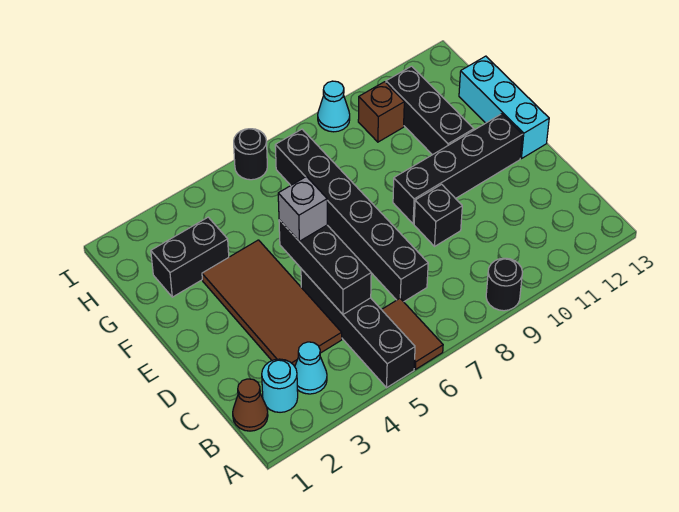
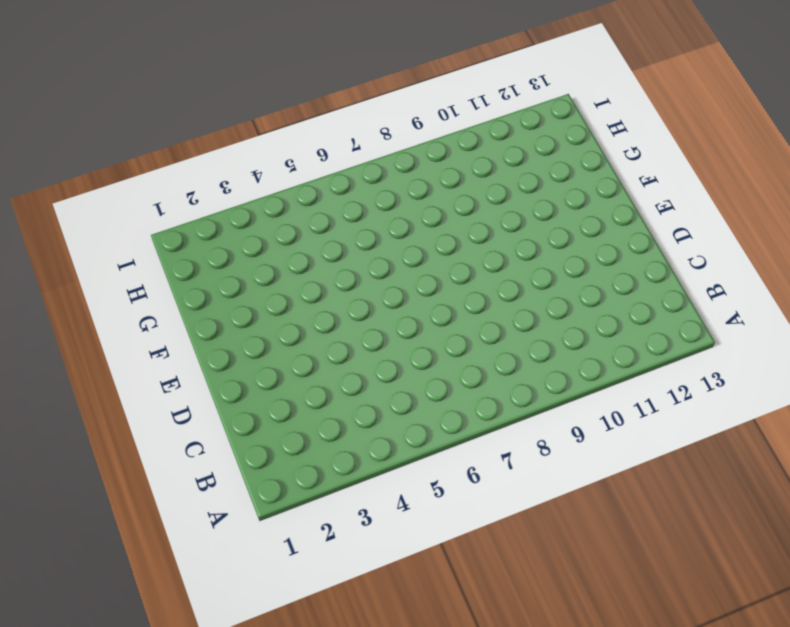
none -> black 1x4 brick [301,269,415,388]
none -> brown 1x2 tile [382,298,443,369]
none -> black 1x1 round brick [486,258,522,311]

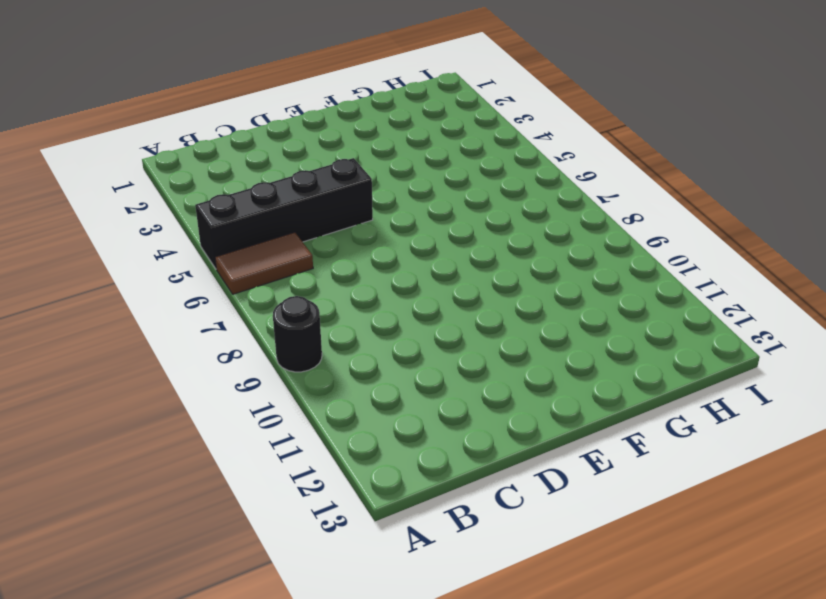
none -> brown 1x1 cone [233,379,268,431]
none -> cyan 1x1 round brick [262,359,298,412]
none -> cyan 1x1 cone [295,342,327,394]

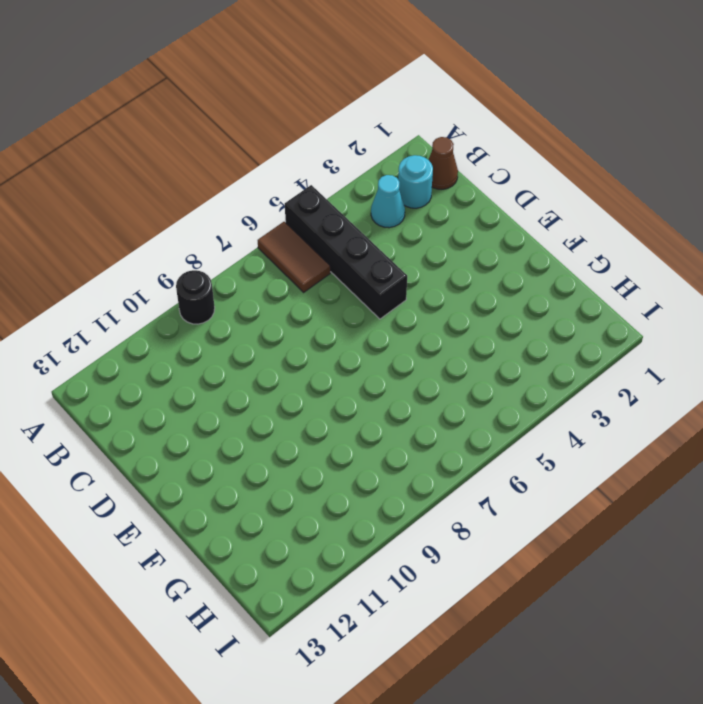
none -> brown 2x4 tile [202,240,342,366]
none -> black 1x6 brick [275,129,428,302]
none -> black 1x1 brick [414,184,462,246]

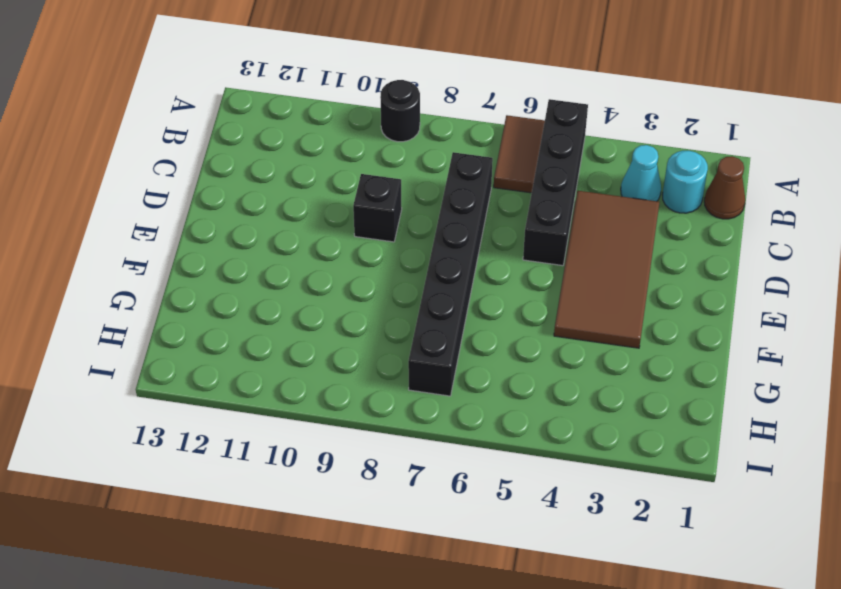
none -> black 1x4 brick [393,114,522,224]
none -> cyan 1x3 brick [459,56,549,159]
none -> black 1x3 brick [386,66,474,155]

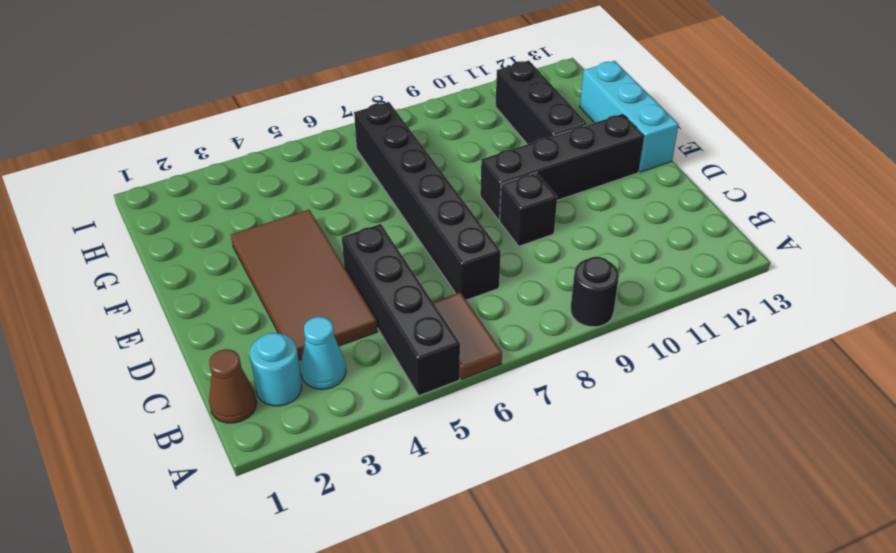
none -> black 1x2 brick [151,217,229,297]
none -> brown 1x1 brick [358,82,404,142]
none -> black 1x1 round brick [234,129,267,180]

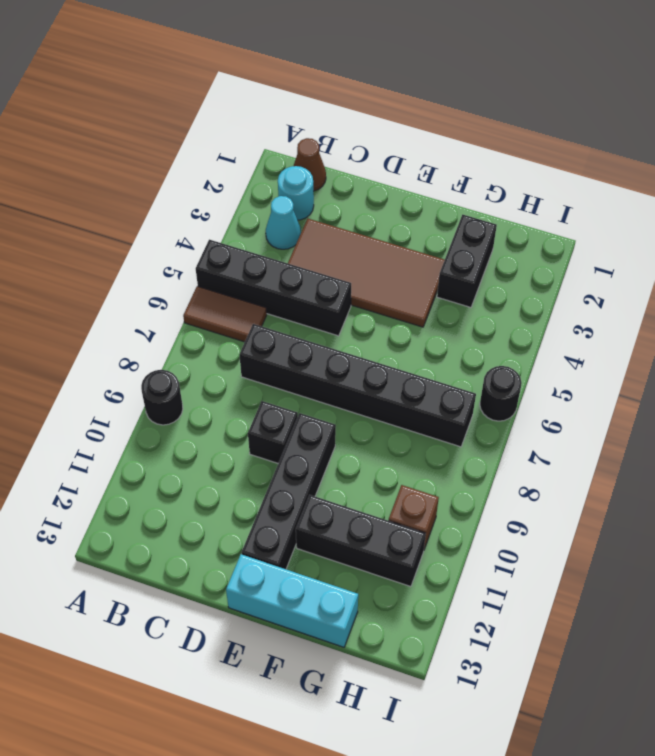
none -> cyan 1x1 cone [318,81,350,132]
none -> black 1x3 brick [279,220,371,314]
none -> grey 1x1 brick [278,177,327,241]

